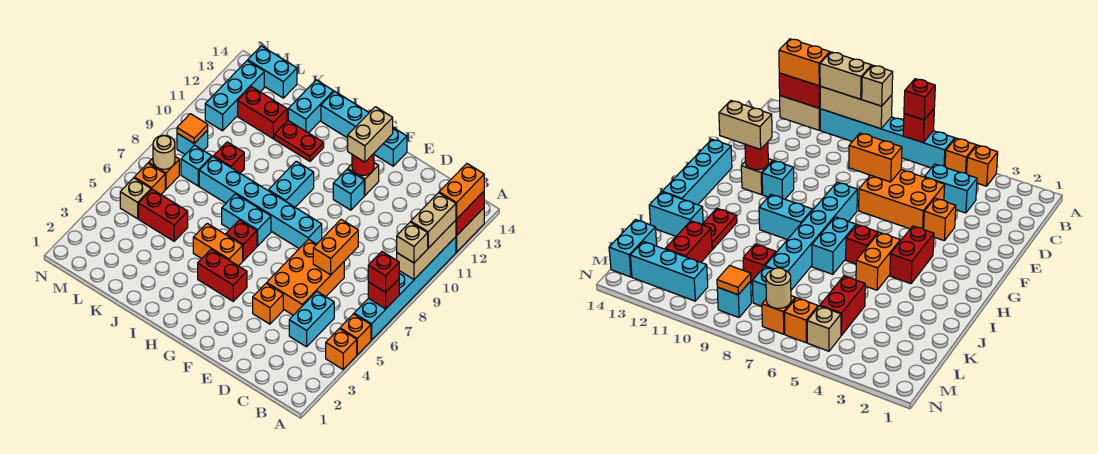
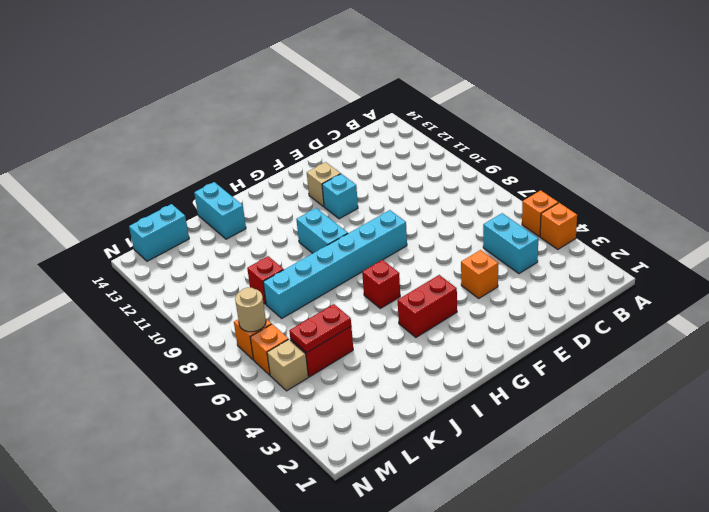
red 1x2 plate [289,304,351,353] -> red 1x2 plate moved to [274,121,324,161]
none -> cyan 1x6 brick [354,237,456,340]
none -> tan 1x2 brick [456,208,484,252]
none -> orange 2x3 brick [267,239,344,315]
none -> cyan 1x4 brick [321,91,407,166]

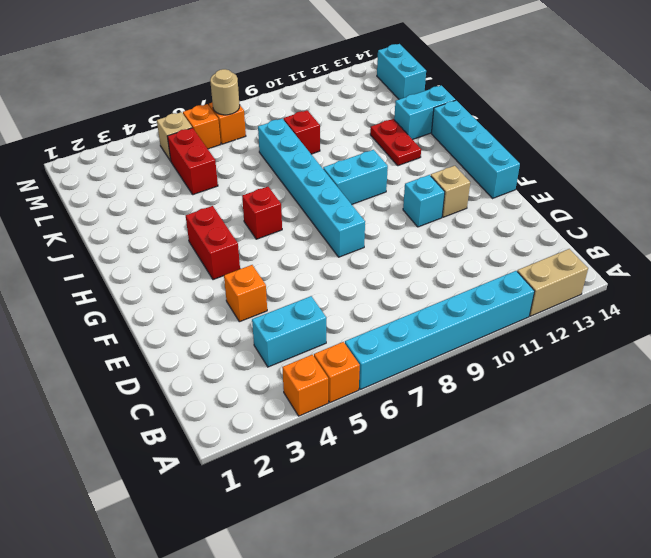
none -> orange 2x3 brick [267,239,344,315]
none -> orange 1x2 brick [193,223,243,266]
none -> cyan 1x2 brick [222,194,271,246]
none -> red 1x2 brick [238,87,287,139]

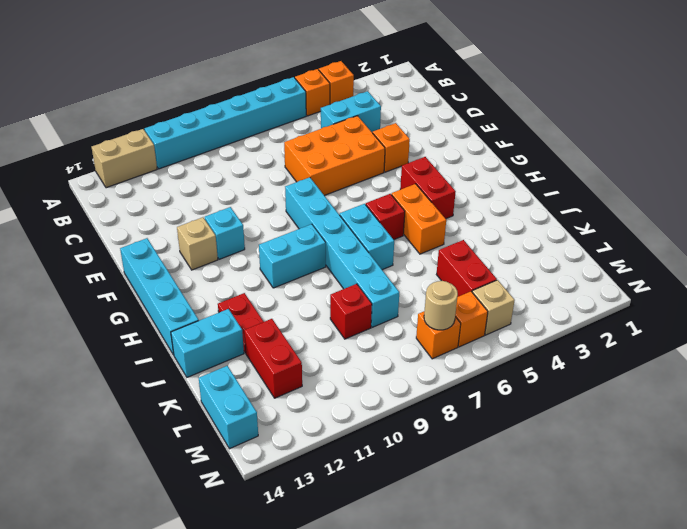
none -> cyan 1x1 brick [181,145,212,186]
none -> cyan 1x1 brick [177,130,208,154]
none -> cyan 1x3 brick [205,61,264,131]
none -> red 1x1 brick [368,279,399,309]

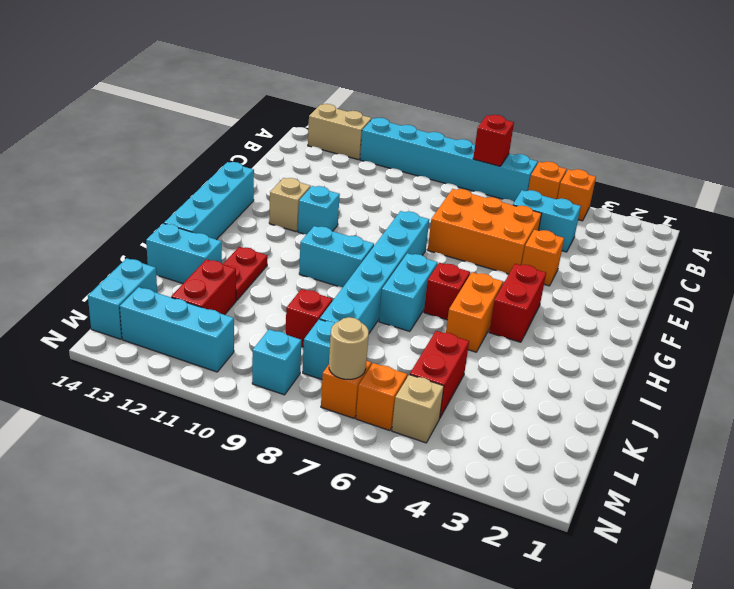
none -> tan 1x3 brick [397,220,456,279]
none -> red 1x2 brick [456,191,484,236]
none -> orange 1x2 brick [313,219,358,275]
none -> red 1x1 round brick [352,154,374,175]

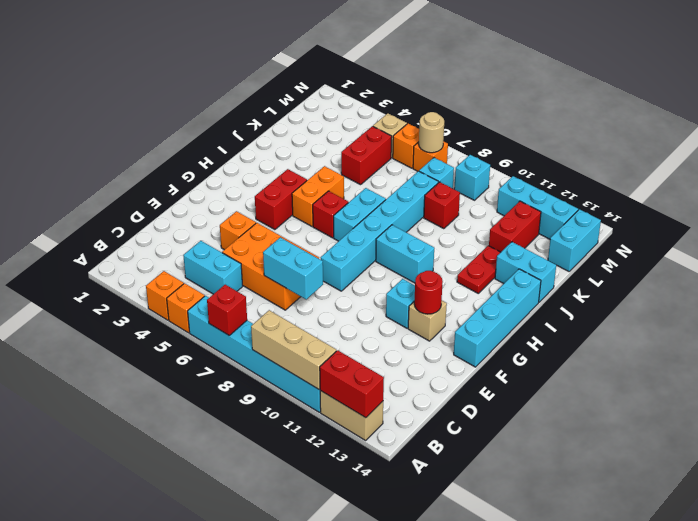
cyan 1x2 brick [263,237,323,299] -> orange 1x2 brick [313,219,358,275]
none -> orange 1x1 tile [177,114,208,143]
none -> red 1x1 brick [368,252,399,292]
none -> tan 1x1 brick [397,222,428,263]
none -> tan 1x2 brick [411,193,456,248]

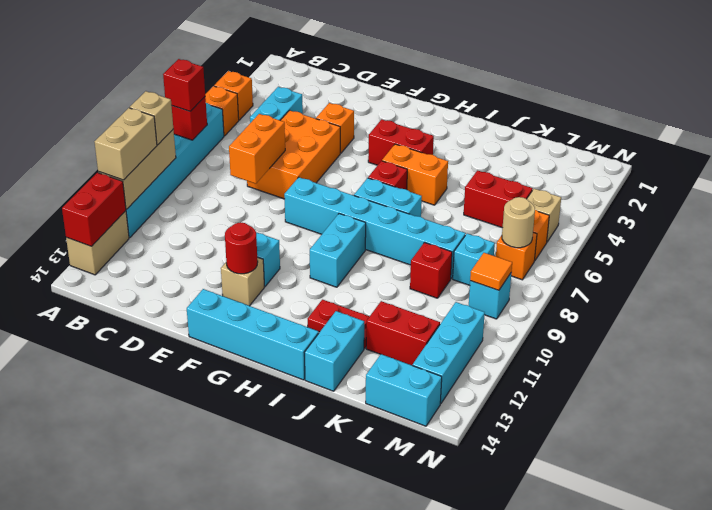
none -> orange 1x2 brick [439,164,484,219]
none -> tan 1x2 brick [348,107,393,162]

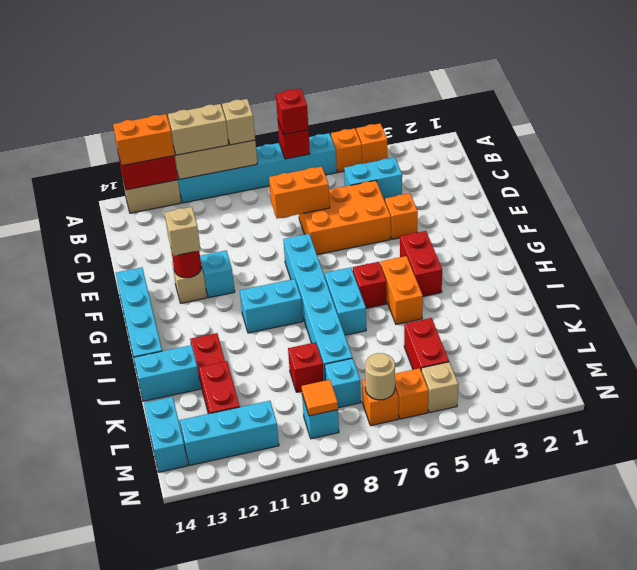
tan 1x1 brick [165,207,201,256] -> tan 1x2 brick [348,107,393,162]

